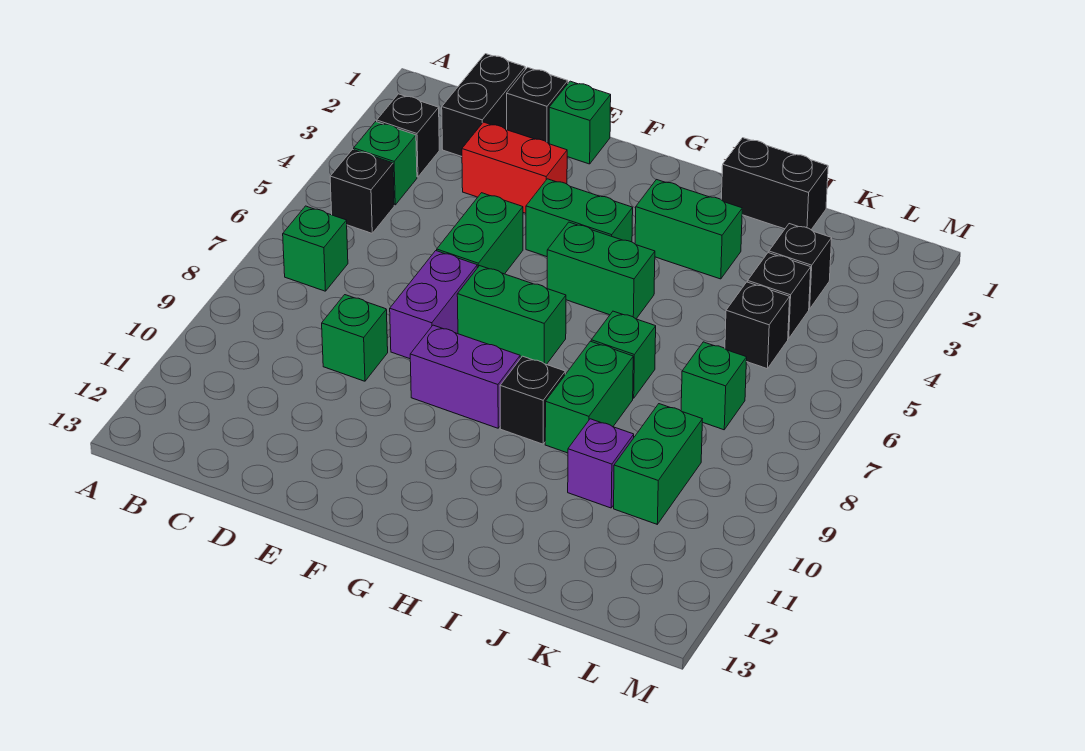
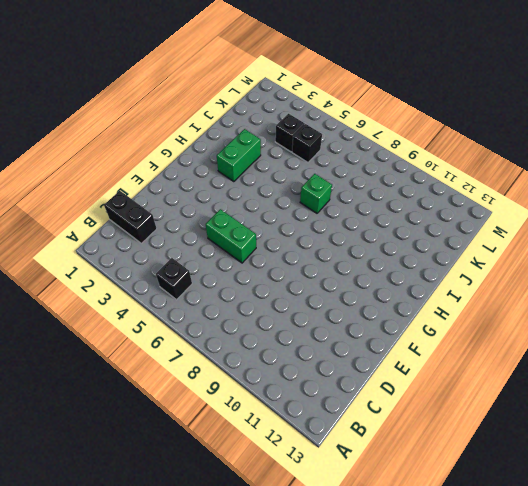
none -> black 1x1 brick [377,94,439,177]
none -> green 1x1 brick [354,122,417,205]
none -> green 1x1 brick [283,206,348,291]

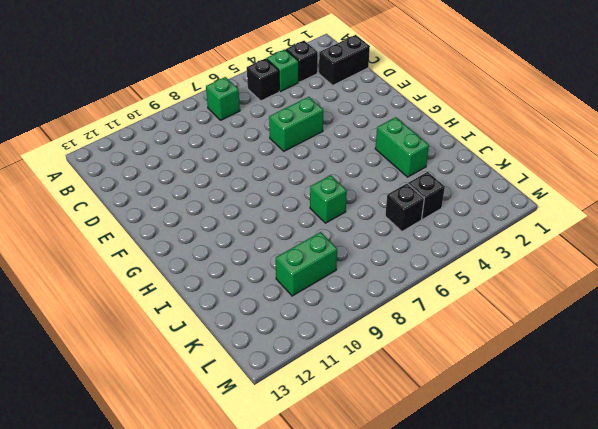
none -> black 1x1 brick [507,67,568,144]
none -> red 1x2 brick [462,122,567,213]
none -> green 1x1 brick [322,295,388,381]

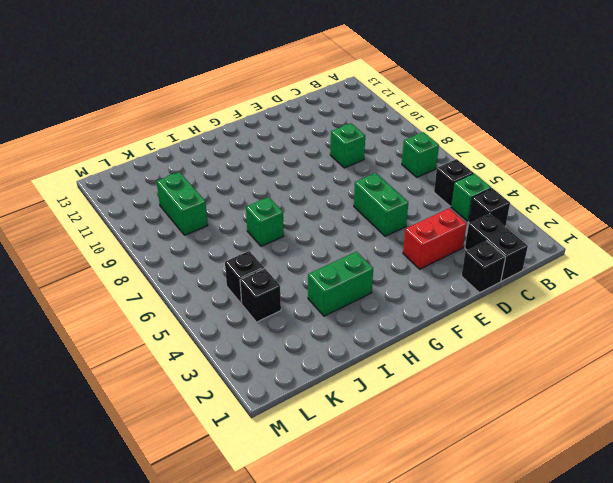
none -> green 1x1 brick [549,81,611,164]
none -> purple 1x2 brick [390,251,477,359]
none -> green 1x2 brick [526,179,633,257]

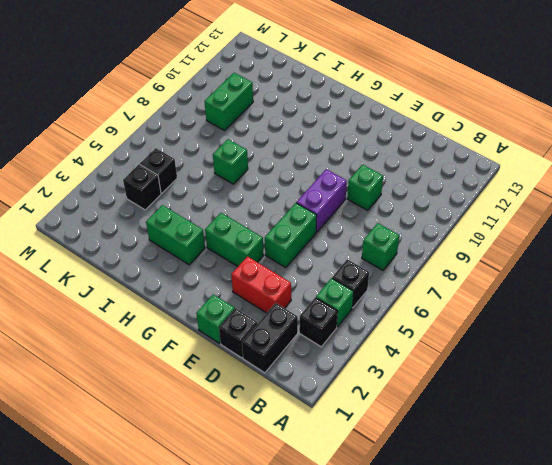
none -> green 1x2 brick [457,266,566,364]
none -> purple 1x2 brick [410,325,520,428]
none -> green 1x2 brick [547,222,655,319]

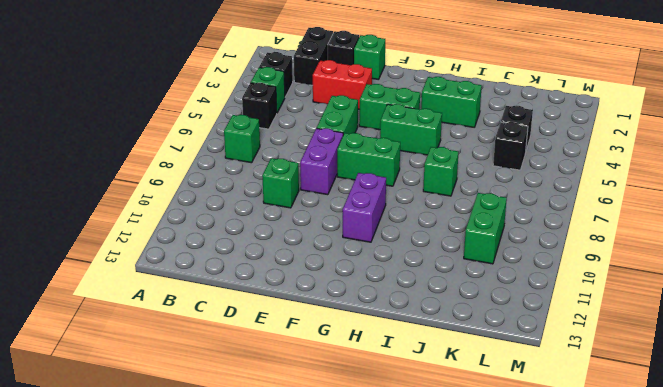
purple 1x2 brick [343,173,386,242] -> purple 1x2 brick turned to [410,325,520,428]
none -> black 1x1 brick [500,356,565,444]
none -> black 1x2 brick [721,138,828,230]
none -> green 1x2 brick [545,341,633,453]

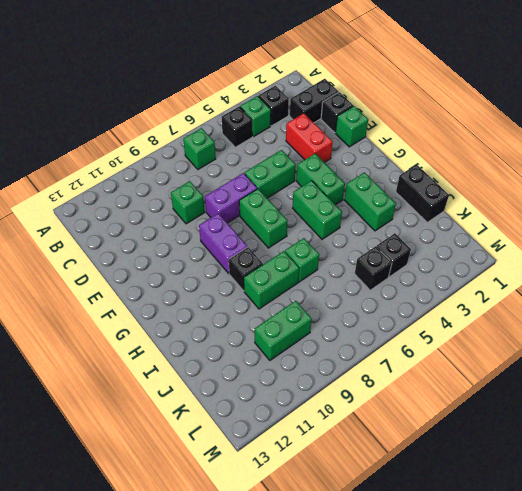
none -> purple 1x1 brick [568,419,634,508]
none -> black 1x1 brick [769,224,832,309]
none -> green 1x1 brick [681,342,747,430]

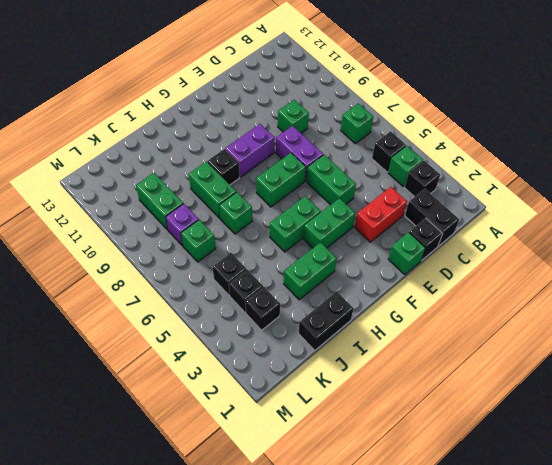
purple 1x1 brick [166,204,199,246] -> purple 1x1 brick moved to [568,419,634,508]

